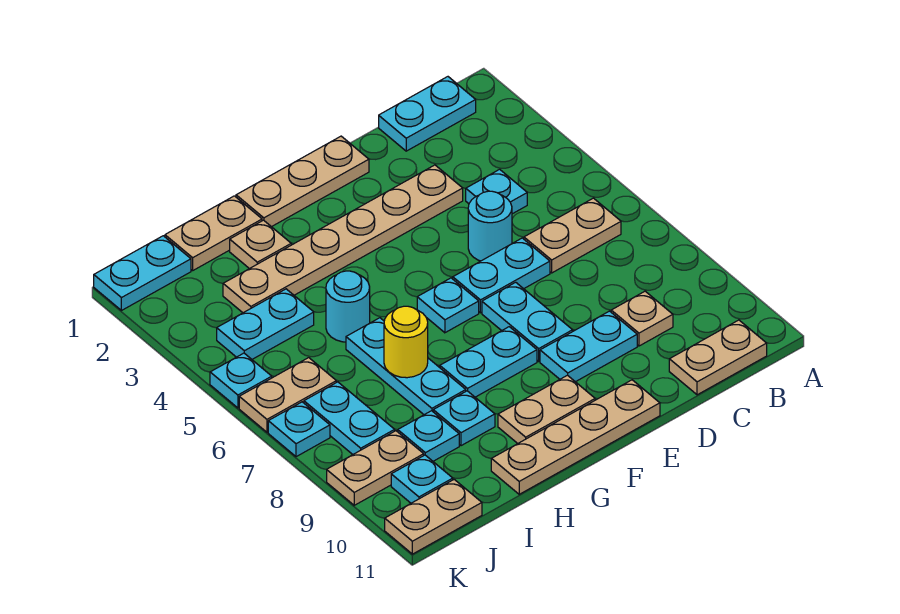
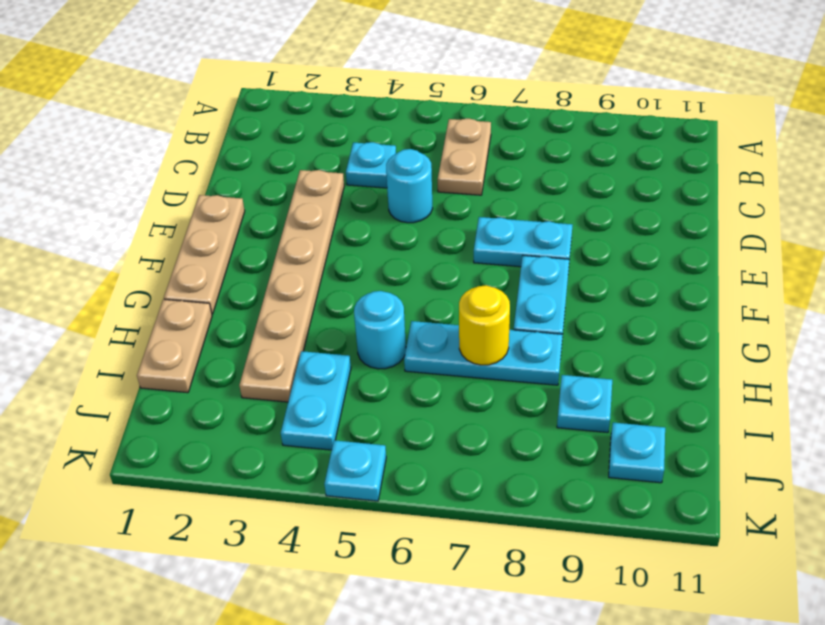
none -> cyan 1x2 plate [379,77,476,151]
none -> tan 1x2 plate [669,320,767,395]
none -> tan 1x1 plate [611,291,673,346]
none -> cyan 1x2 plate [453,238,550,313]

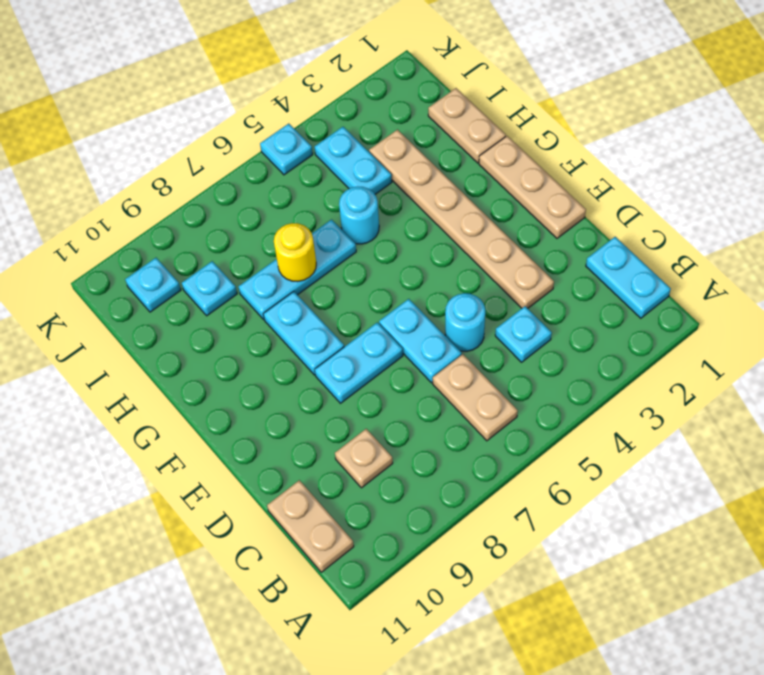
none -> cyan 1x2 plate [540,311,637,382]
none -> tan 1x4 plate [491,380,660,494]
none -> cyan 1x1 plate [417,278,479,333]
none -> tan 1x2 plate [498,375,595,443]

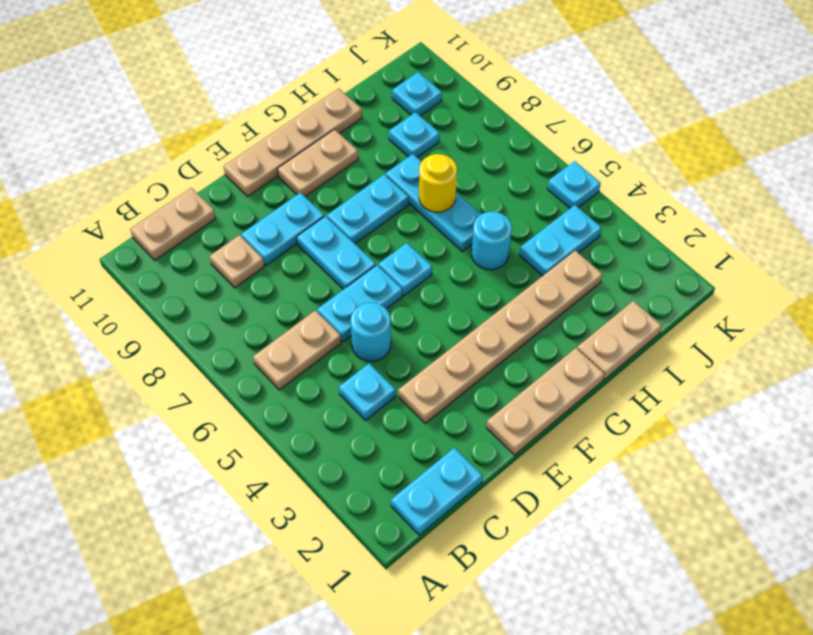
none -> tan 1x1 plate [230,220,291,269]
none -> cyan 1x1 plate [433,391,495,446]
none -> cyan 1x2 plate [94,236,191,311]
none -> tan 1x2 plate [239,358,336,432]

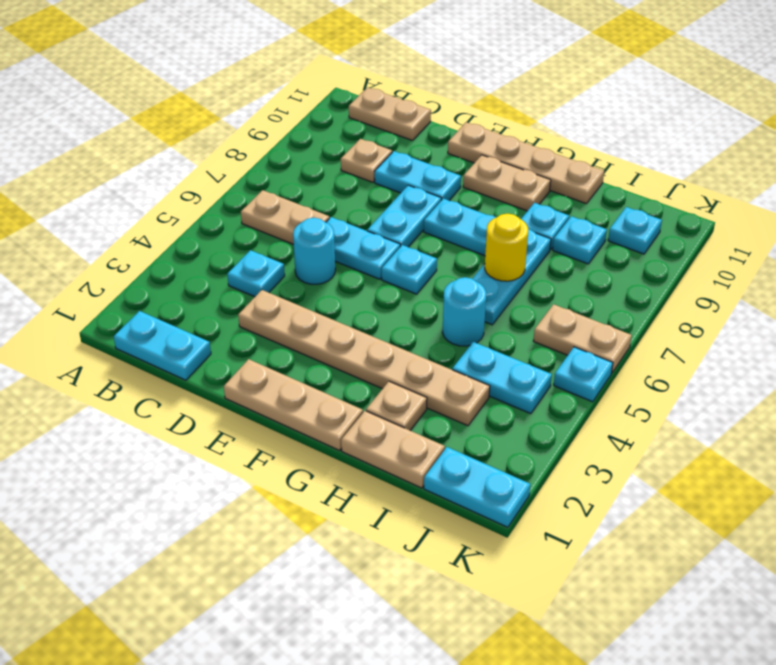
none -> cyan 1x2 plate [304,382,395,454]
none -> tan 1x2 plate [327,431,424,505]
none -> tan 1x2 plate [385,480,482,554]
none -> cyan 1x1 plate [268,402,330,457]

